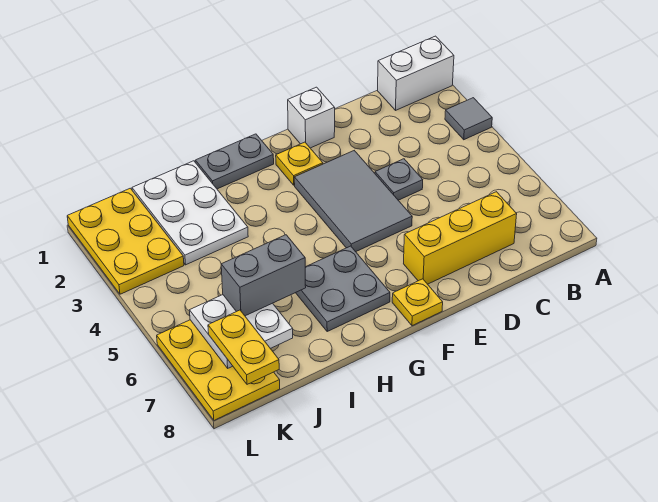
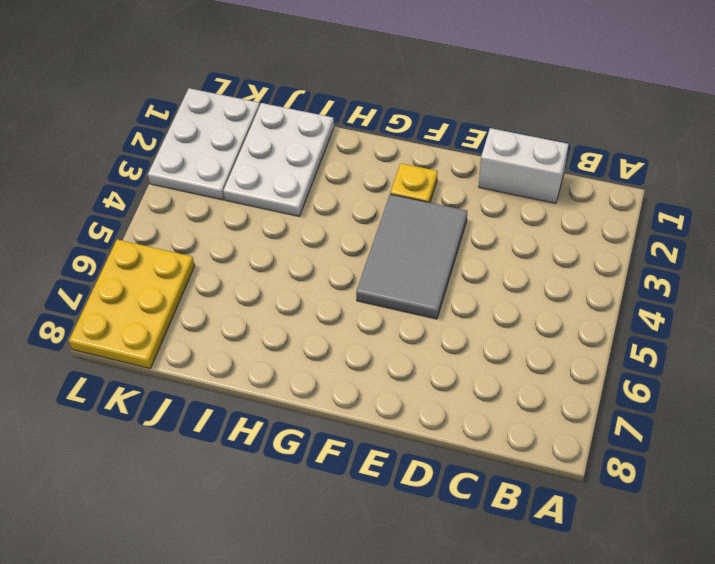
white 1x2 brick [479,128,568,204] -> white 1x2 brick moved to [378,36,454,110]
white 2x3 plate [148,88,260,200] -> yellow 2x3 plate [67,188,184,294]
none -> grey 1x1 tile [445,98,492,140]
none -> yellow 1x3 brick [404,192,517,284]
none -> grey 1x1 plate [375,159,423,200]

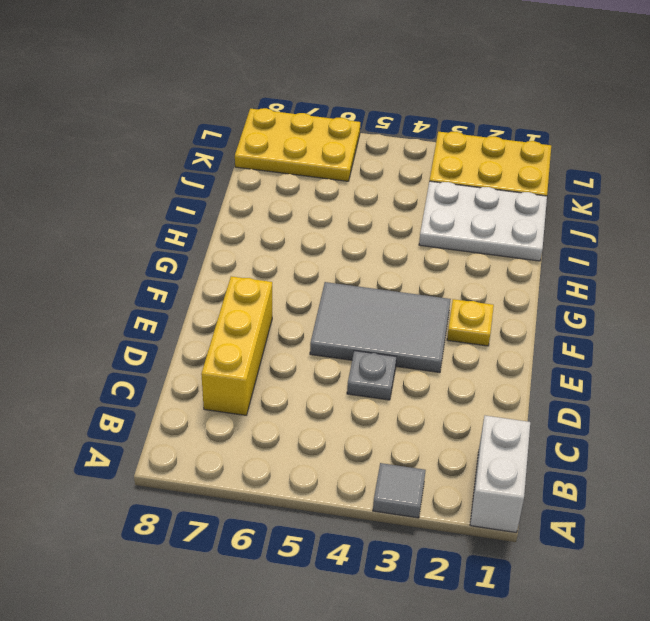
none -> white 1x1 brick [288,87,335,148]
none -> yellow 1x1 plate [392,279,443,326]
none -> grey 1x2 plate [195,134,274,189]

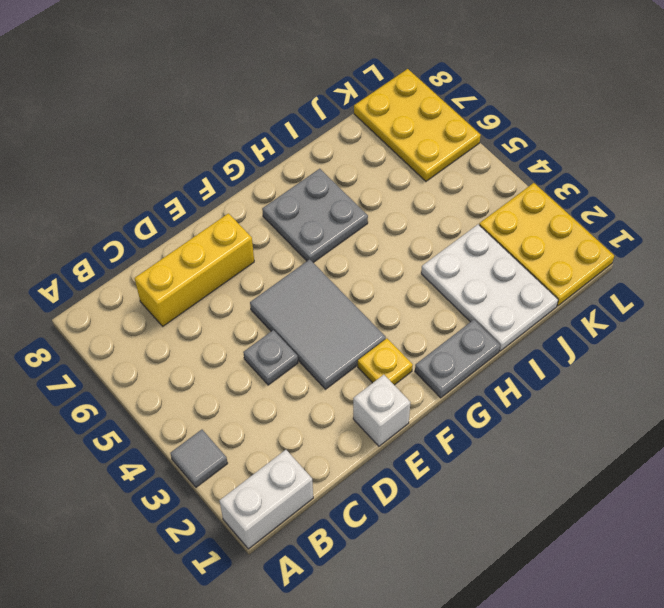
none -> yellow 1x1 plate [392,279,443,326]
none -> white 2x2 plate [190,295,293,368]
none -> grey 1x2 brick [221,235,306,316]

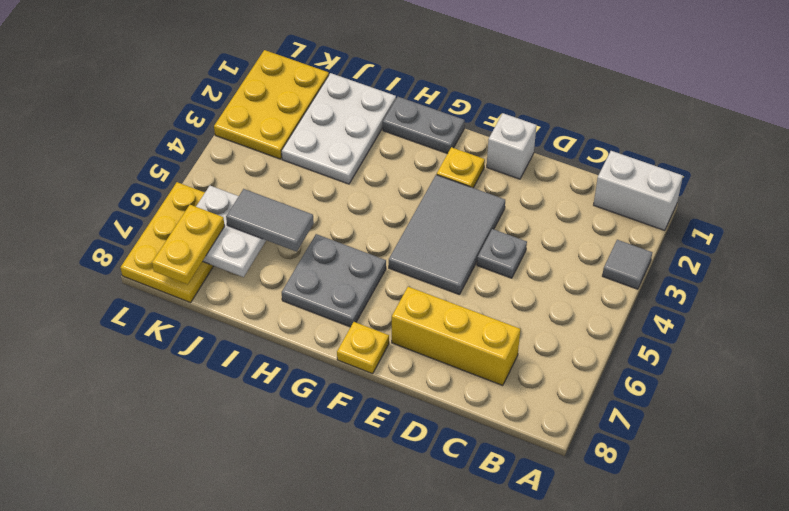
grey 1x2 tile [226,189,314,252] -> grey 1x2 brick [221,235,306,316]

